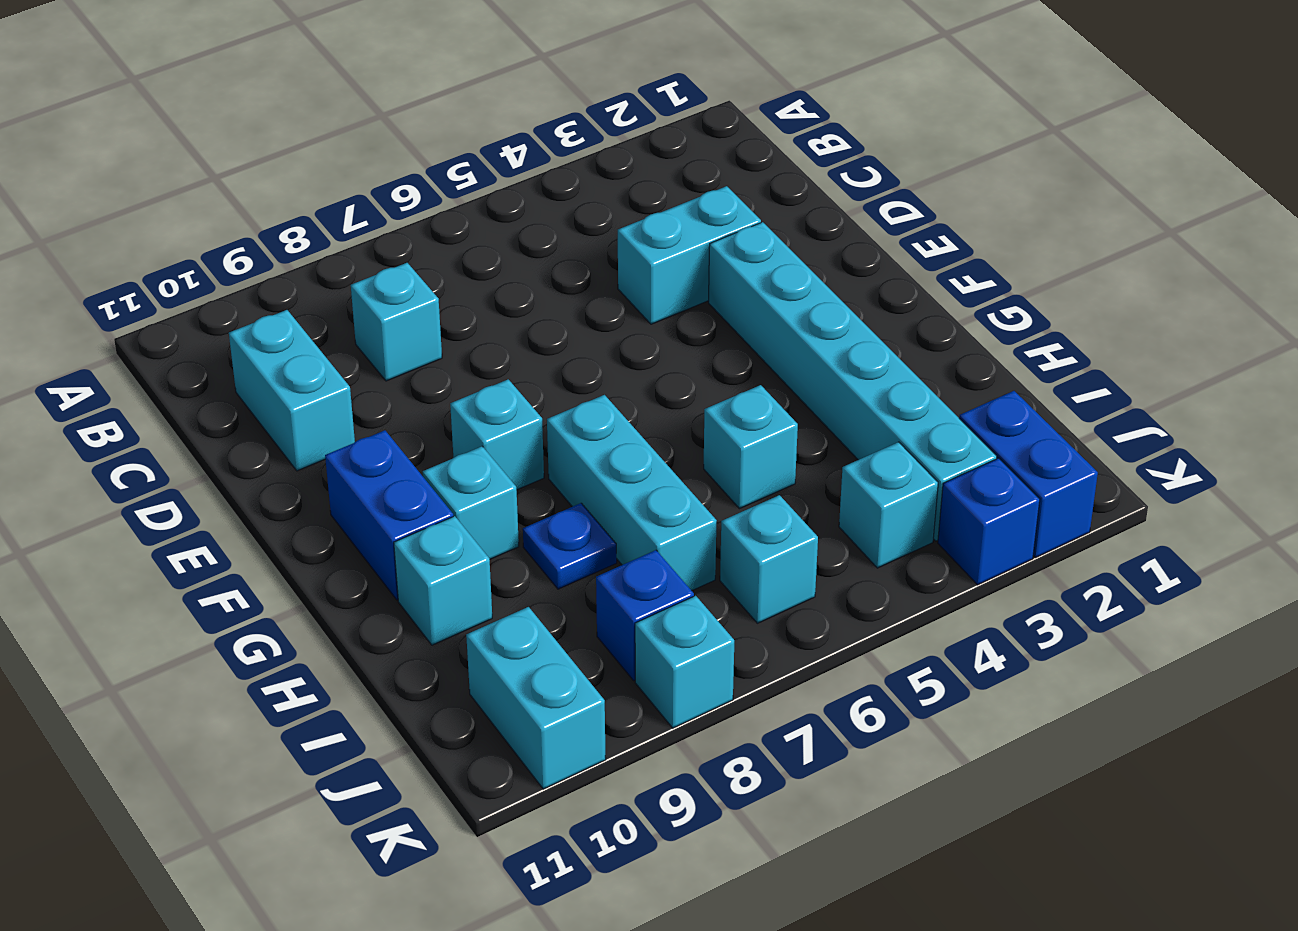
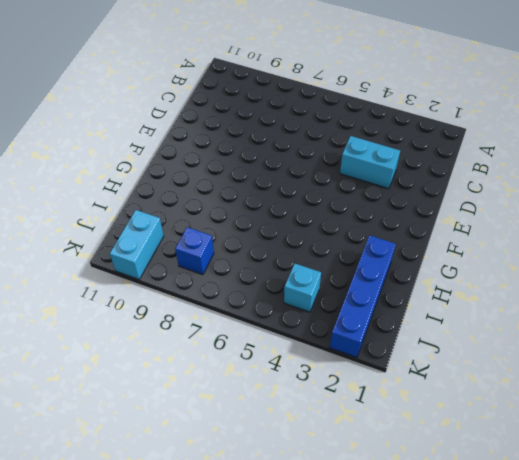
blue 1x4 brick [330,235,396,357] -> blue 1x2 brick [959,391,1098,557]
none -> cyan 1x1 brick [351,263,442,381]
none -> cyan 1x2 brick [229,310,355,471]
none -> cyan 1x6 brick [709,222,997,541]

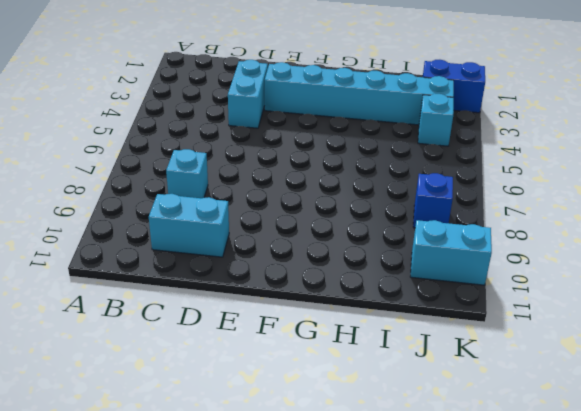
none -> cyan 1x1 brick [450,379,544,490]
none -> blue 1x2 brick [325,430,453,600]
none -> cyan 1x3 brick [547,395,717,591]

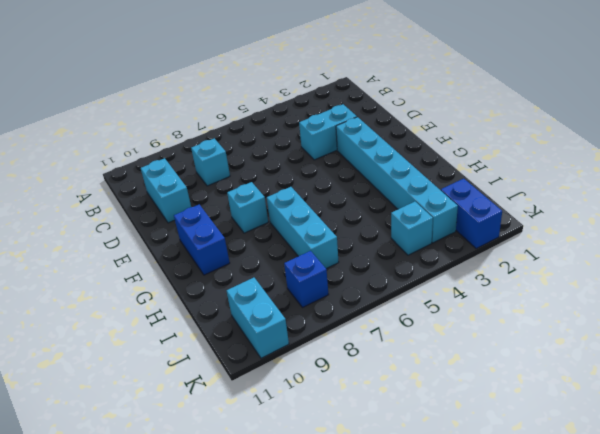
none -> cyan 1x1 brick [423,446,519,559]
none -> cyan 1x1 brick [704,385,798,509]
none -> blue 1x1 plate [523,503,617,589]

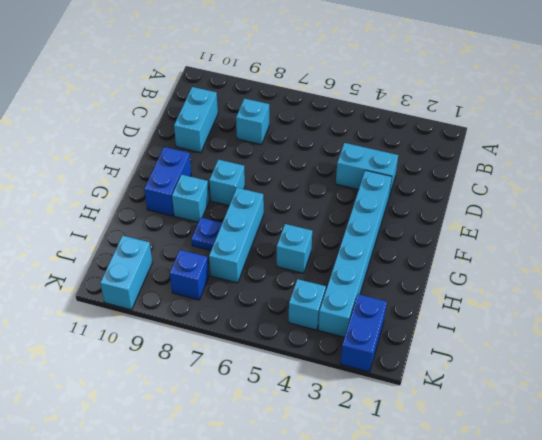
none -> cyan 1x1 brick [394,516,492,645]
none -> cyan 1x1 brick [720,495,818,623]
none -> blue 1x1 brick [938,458,1040,585]

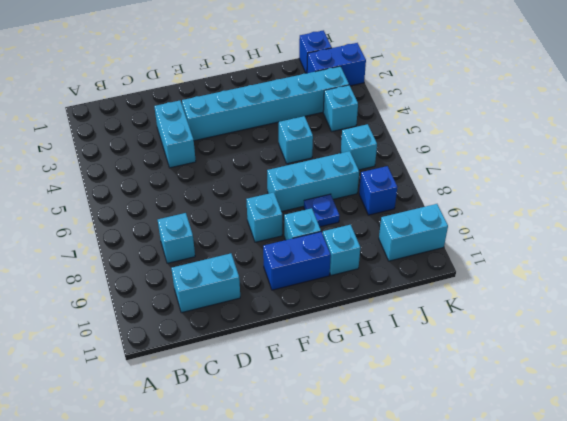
blue 1x1 brick [299,30,332,73] -> blue 1x1 brick moved to [938,458,1040,585]
none -> cyan 1x1 brick [635,596,734,728]

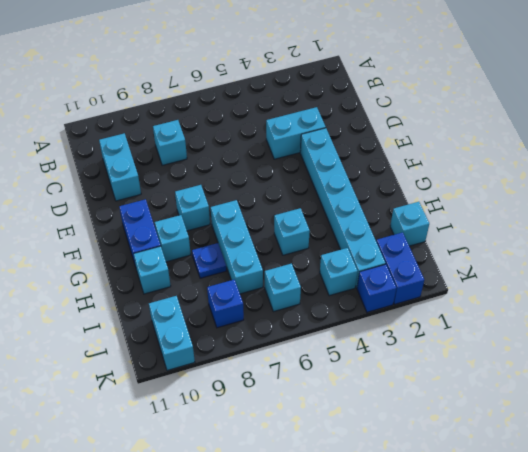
cyan 1x1 brick [390,202,429,246] -> cyan 1x1 brick moved to [635,596,734,728]

